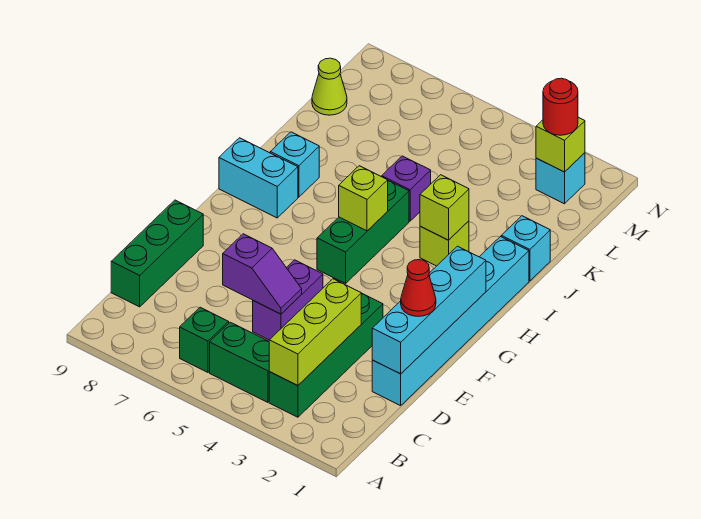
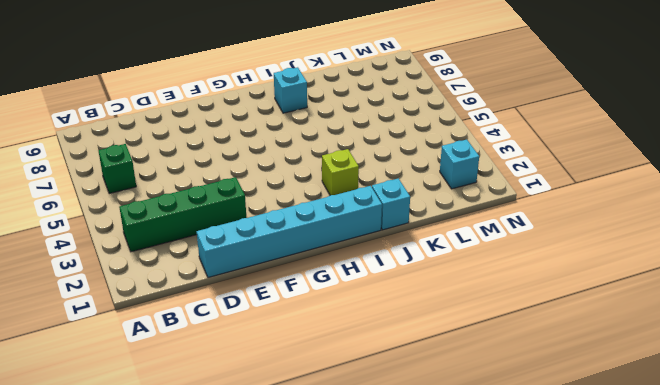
none -> green 1x2 brick [210,322,270,402]
none -> green 1x3 brick [111,200,203,307]
none -> purple 1x2 brick [253,260,323,340]

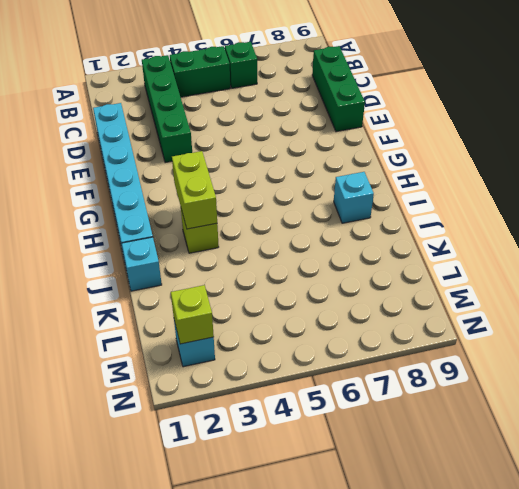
lime 1x2 brick [172,151,217,229] -> lime 1x1 brick [420,175,469,240]
none -> purple 1x2 brick [253,260,323,340]
none -> green 1x3 brick [317,181,409,283]
none -> cyan 1x2 brick [219,138,298,218]

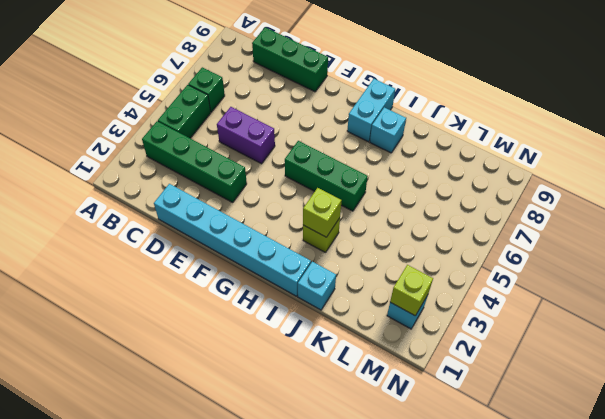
none -> purple 1x1 brick [382,156,431,221]
none -> lime 1x1 cone [312,58,347,115]
none -> lime 1x3 brick [269,279,361,386]

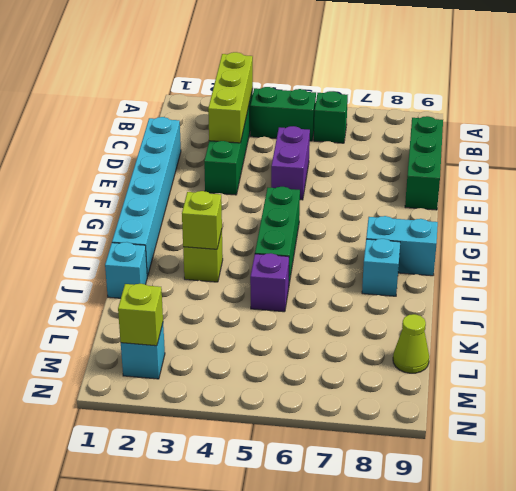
none -> cyan 1x4 brick [372,246,486,374]
none -> purple 1x2 slope [223,234,302,314]
none -> lime 1x1 brick [339,166,388,231]

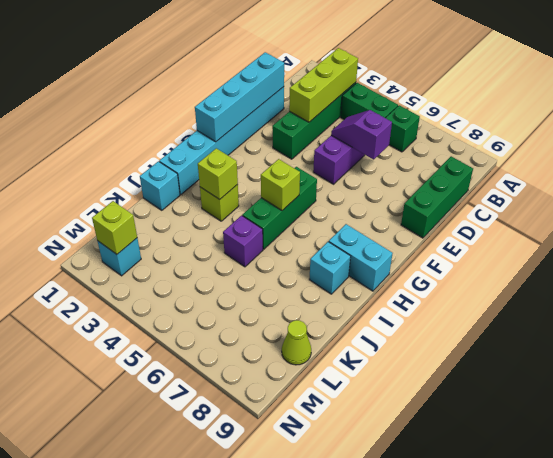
none -> red 1x1 cone [401,260,436,317]
none -> red 1x1 round brick [543,78,578,135]

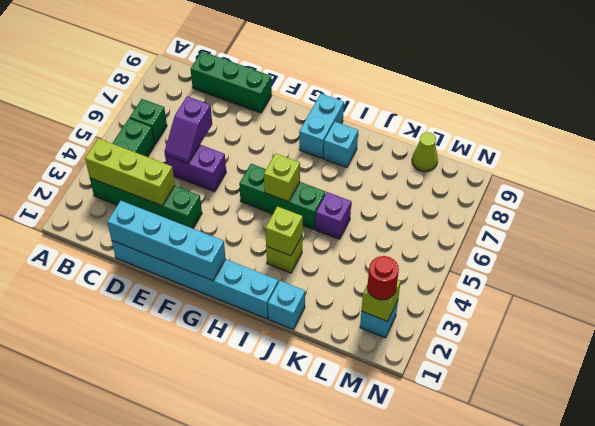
none -> red 1x1 cone [401,260,436,317]

